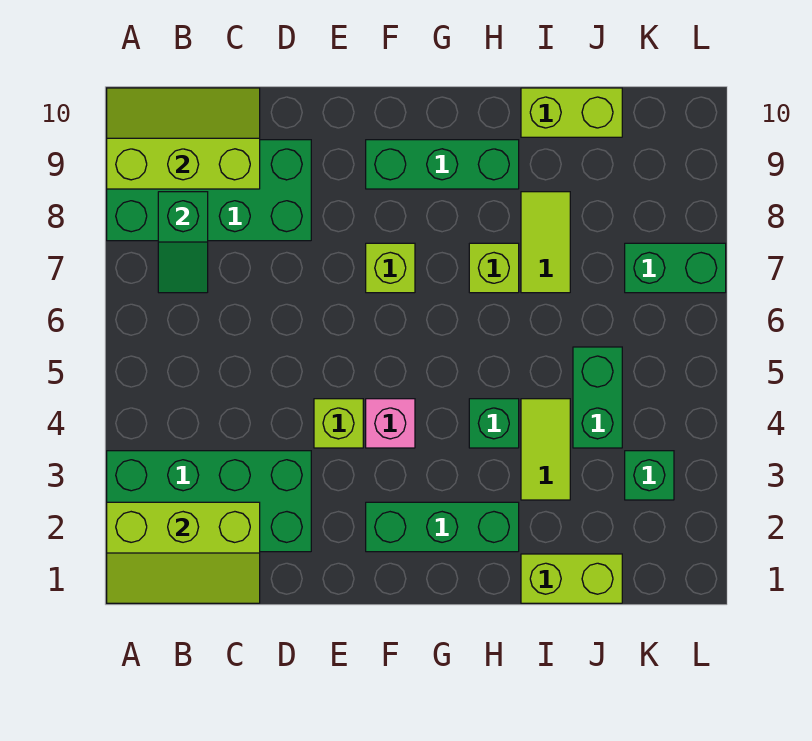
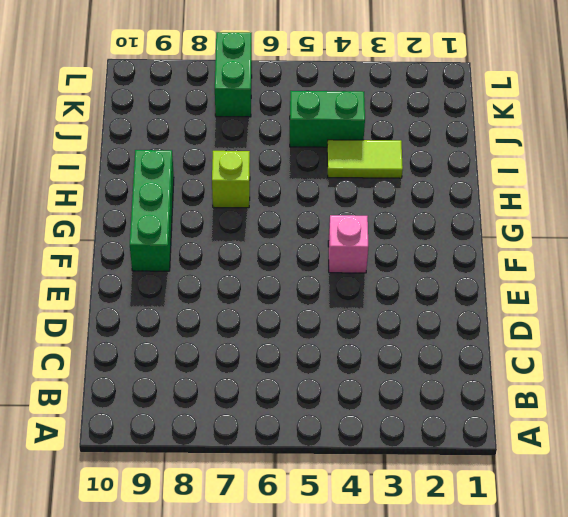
none -> green 2x4 brick [107,451,311,552]
none -> green 2x4 brick [107,140,311,241]
none -> lime 1x1 brick [314,399,363,448]

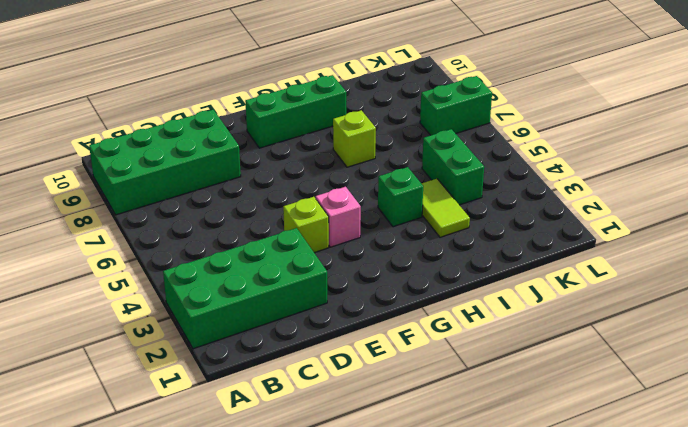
none -> green 1x3 brick [366,502,519,552]
none -> lime 1x1 brick [366,243,415,293]
none -> lime 1x2 brick [521,554,622,603]

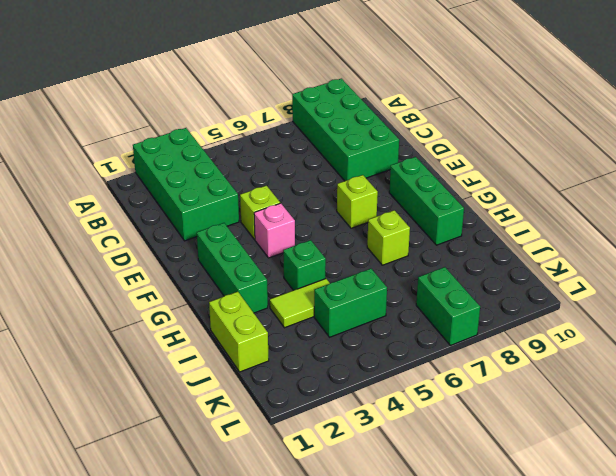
none -> lime 1x2 tile [521,192,570,293]
none -> lime 1x2 brick [521,88,622,137]
none -> green 1x1 brick [625,451,674,500]

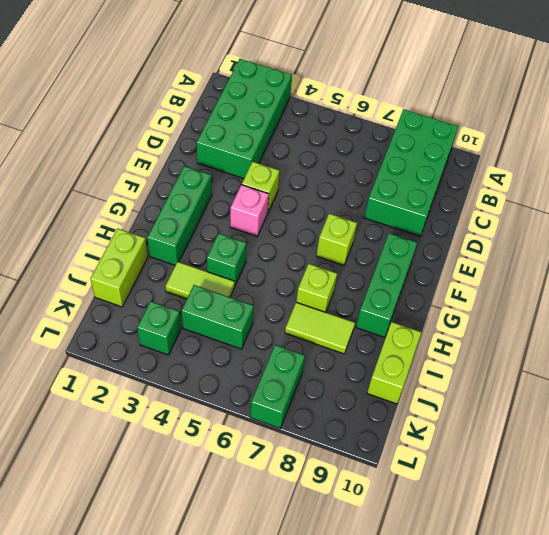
none -> lime 2x3 slope [107,502,260,603]
none -> lime 2x3 slope [107,88,260,189]
none -> green 1x2 slope [158,192,208,293]

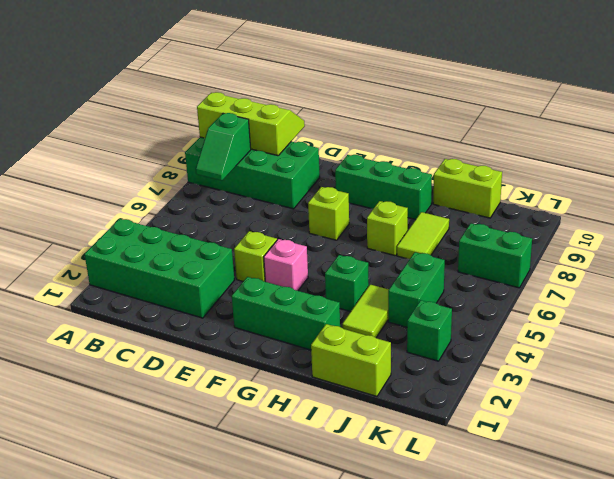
none -> lime 2x3 slope [107,502,260,603]

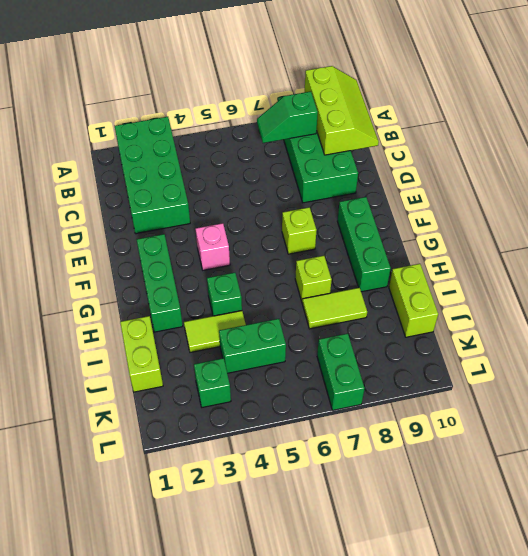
none -> lime 1x1 brick [314,399,363,448]
none -> lime 2x3 slope [107,502,260,603]

